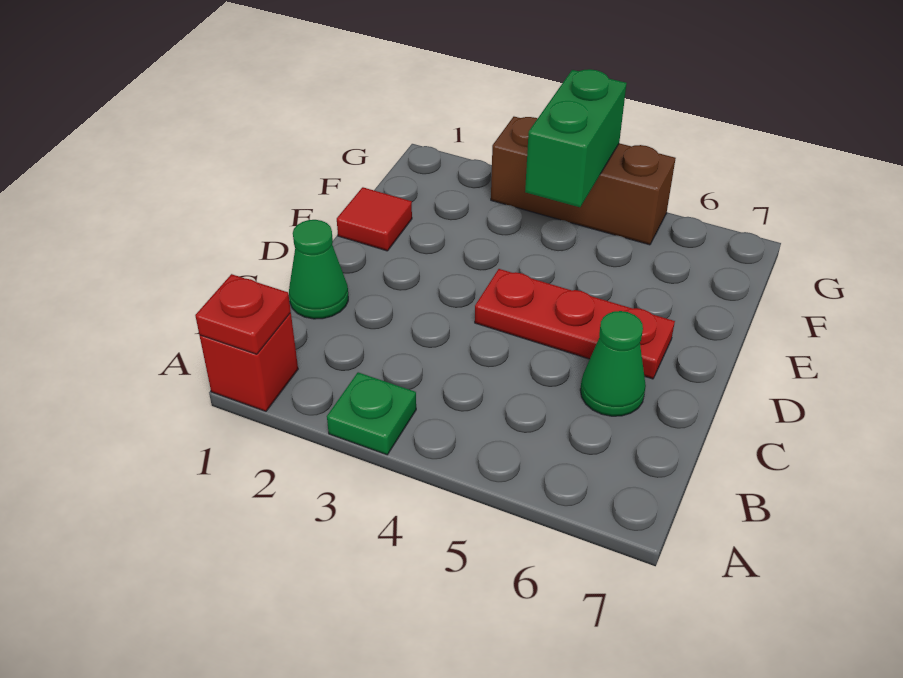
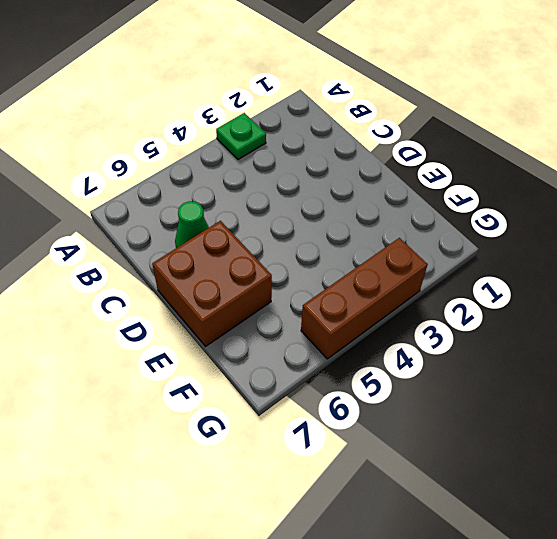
brown 2x2 brick [152,221,272,346] -> red 1x3 plate [475,269,675,379]
none -> red 1x1 brick [200,313,298,411]
none -> green 1x1 cone [289,220,348,319]

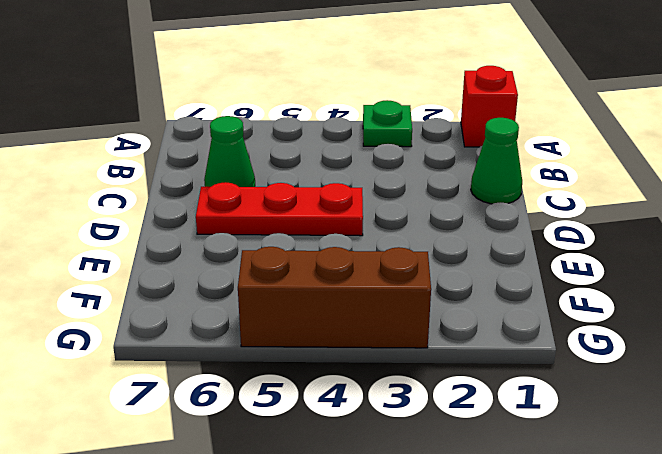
none -> red 1x1 tile [337,187,412,251]
none -> red 1x1 plate [195,274,291,354]

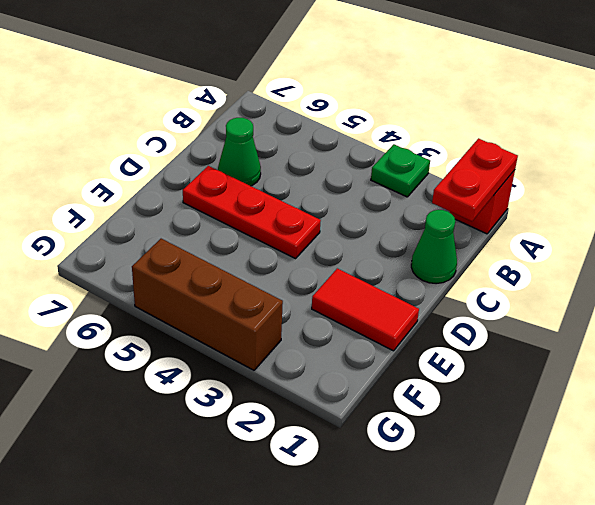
red 1x2 plate [432,138,518,221] -> red 1x1 plate [195,274,291,354]
red 1x2 tile [312,268,419,351] -> red 1x1 tile [337,187,412,251]
none -> green 1x2 brick [525,69,627,207]

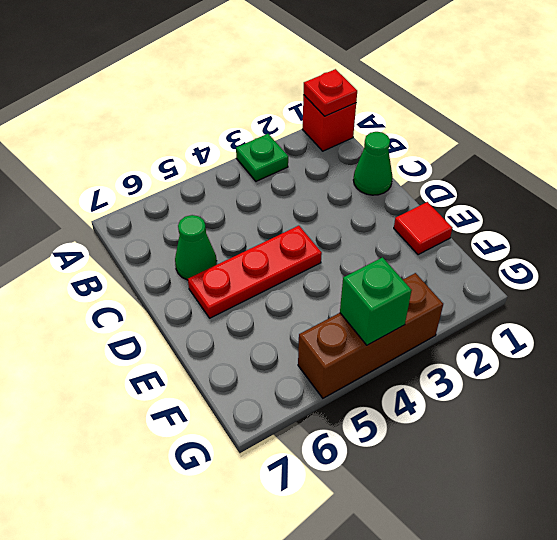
green 1x1 brick [340,257,412,345] -> green 1x2 brick [525,69,627,207]

